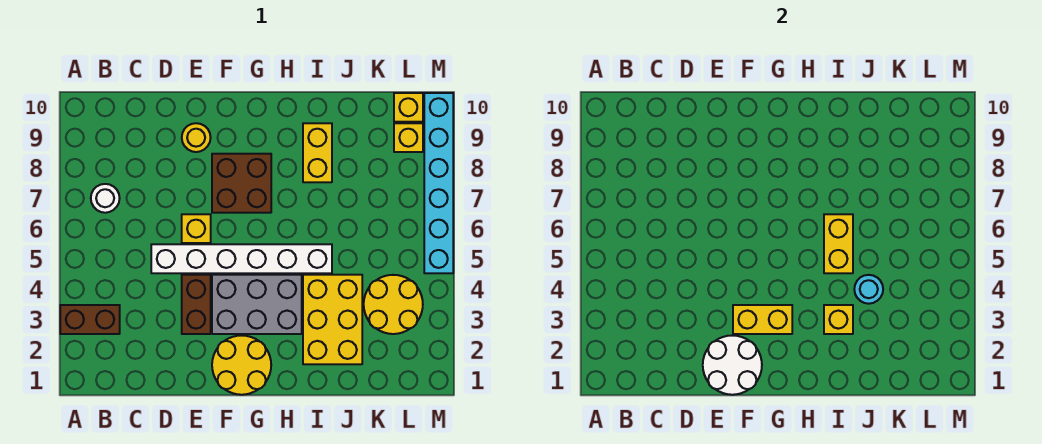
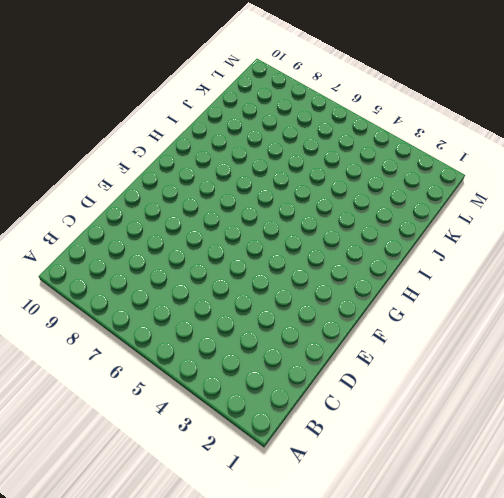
none -> brown 1x2 brick [60,305,120,334]
none -> white 1x1 round brick [91,184,120,213]
none -> white 1x6 brick [151,244,332,273]

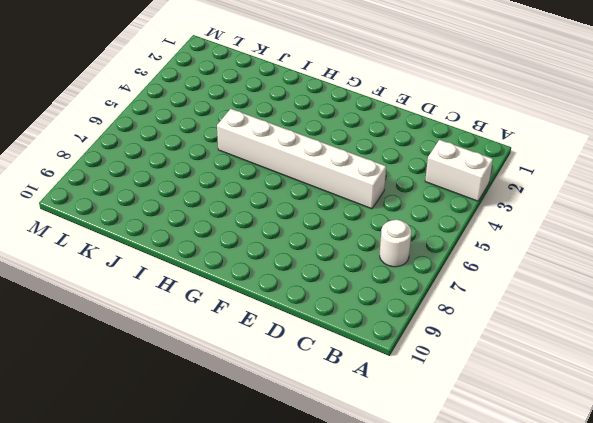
white 1x2 brick [425,140,493,201] -> brown 1x2 brick [60,305,120,334]
none -> brown 1x2 brick [182,275,211,334]
none -> yellow 1x1 brick [182,214,211,243]
none -> yellow 1x1 round brick [182,123,211,152]

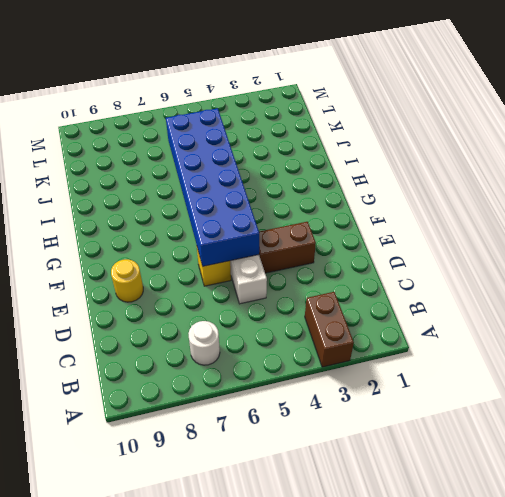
blue 2x6 brick [166,108,259,266] -> yellow 1x2 brick [824,214,853,273]
none -> yellow 2x2 round brick [212,335,271,395]
none -> grey 2x3 brick [212,275,302,334]
none -> brown 2x2 brick [212,154,271,213]

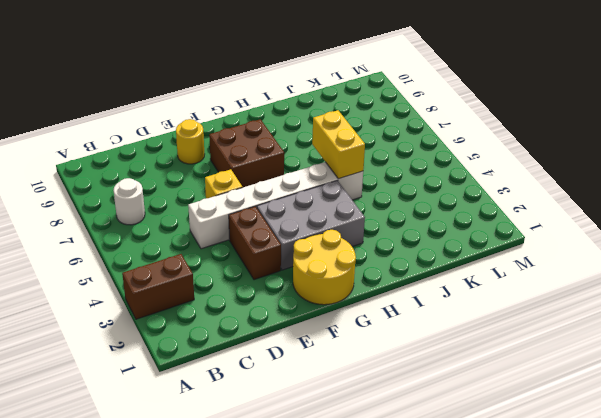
none -> yellow 2x3 brick [303,275,362,364]
none -> yellow 1x2 brick [303,123,332,182]
none -> yellow 2x2 round brick [364,275,423,334]

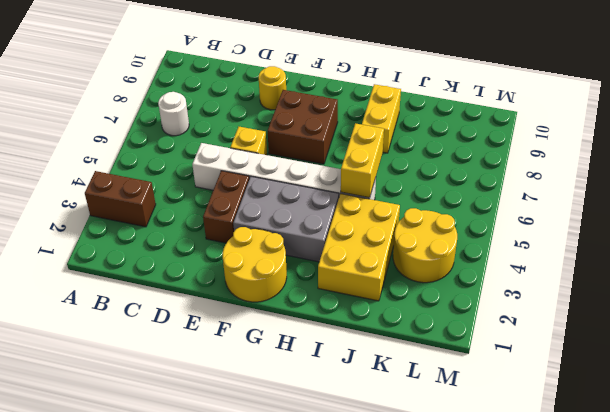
none -> yellow 1x1 brick [394,123,423,152]
none -> yellow 1x1 brick [394,93,423,122]
none -> cyan 1x6 brick [424,93,453,273]

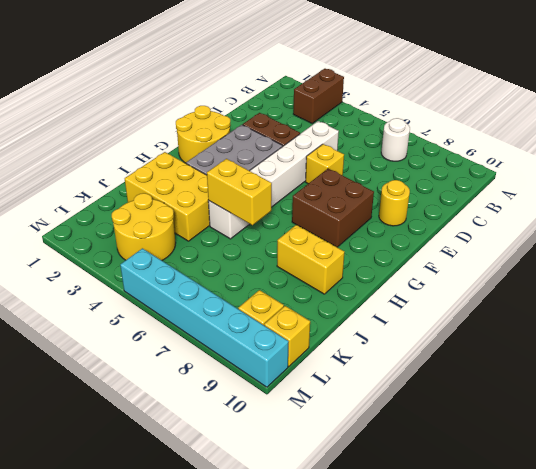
none -> white 2x2 round brick [703,335,762,395]
none -> yellow 1x2 brick [733,305,792,334]
none -> yellow 1x1 brick [824,305,853,334]

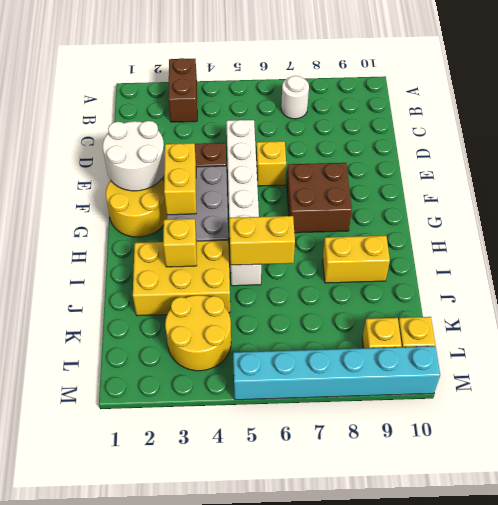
none -> yellow 1x1 round brick [182,123,211,152]
none -> cyan 1x1 round brick [854,275,883,304]

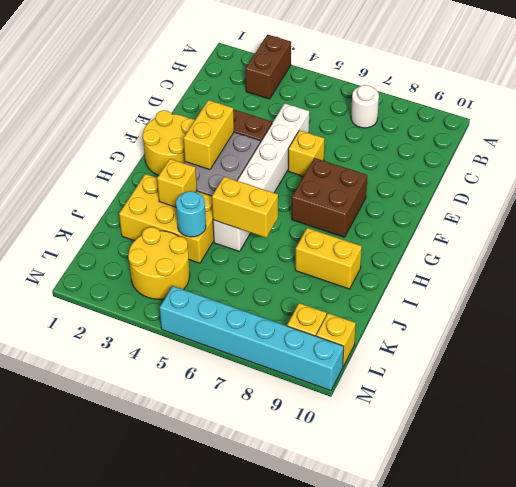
none -> yellow 1x1 round brick [182,123,211,152]
none -> white 2x2 round brick [703,335,762,395]

